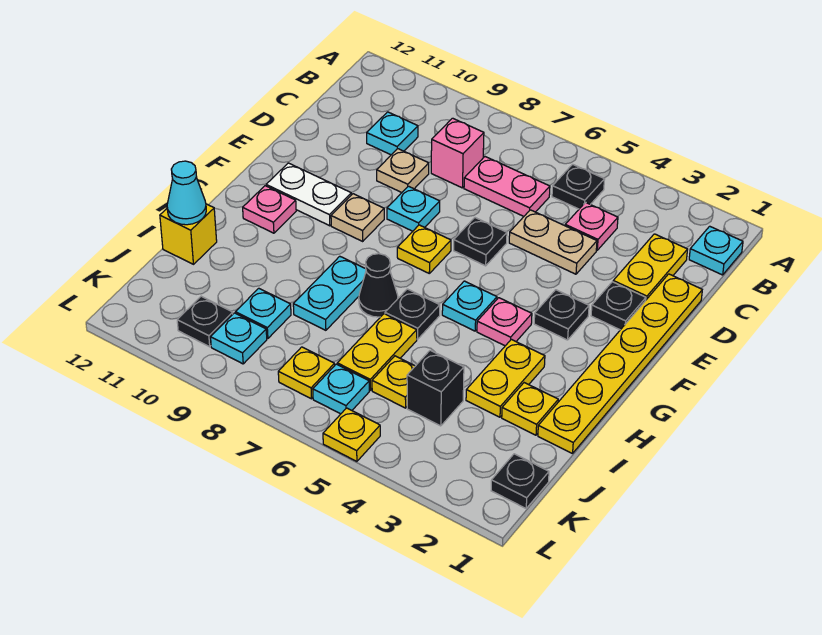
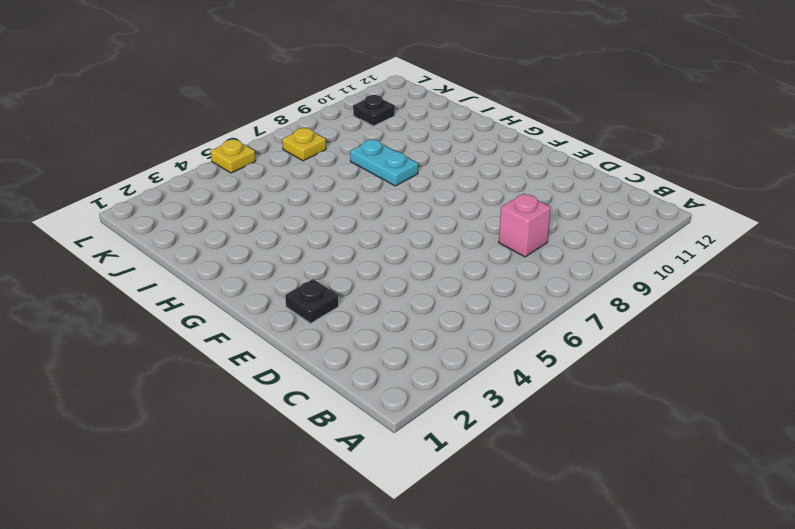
none -> cyan 1x1 plate [689,226,743,275]
none -> black 1x1 plate [552,164,605,209]
none -> yellow 1x2 plate [613,234,688,300]
none -> pink 1x1 plate [565,202,618,250]

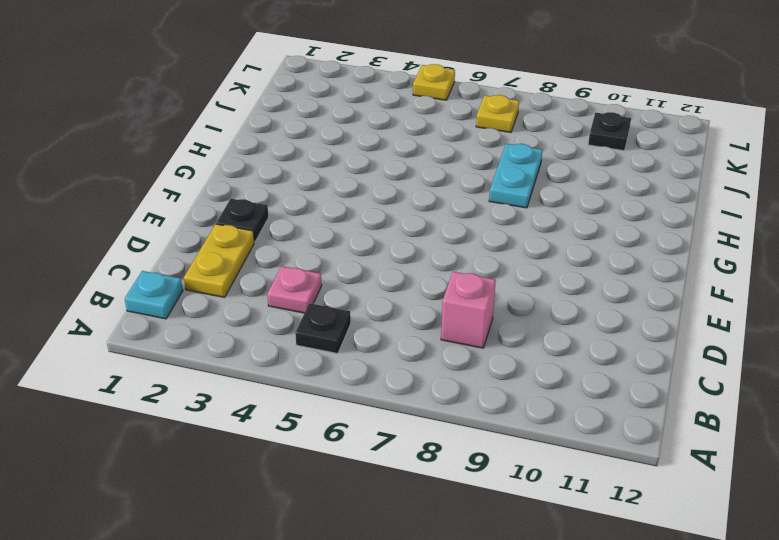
none -> pink 1x2 plate [464,157,550,216]
none -> cyan 1x1 plate [367,112,418,155]
none -> yellow 1x6 plate [538,274,702,454]
none -> tan 1x2 plate [509,210,597,274]

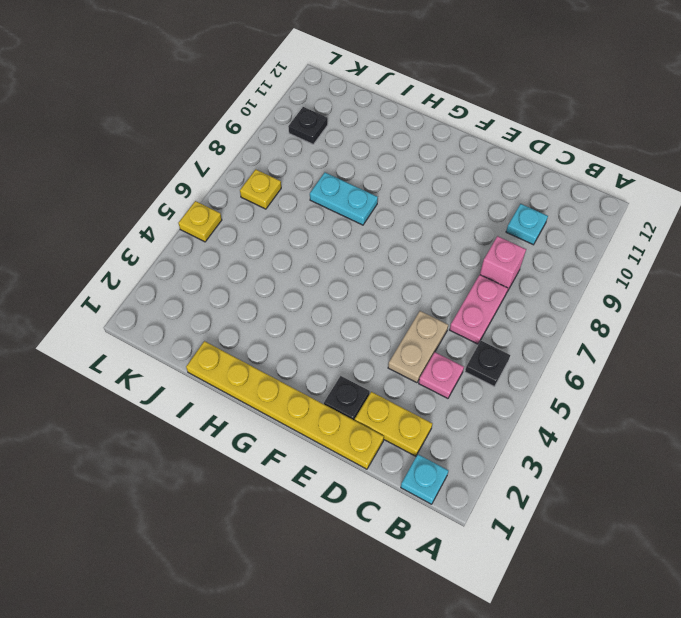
none -> tan 1x1 plate [377,149,429,192]
none -> black 1x1 plate [454,218,507,266]
none -> cyan 1x1 plate [387,186,440,231]
none -> black 1x1 plate [534,290,589,340]

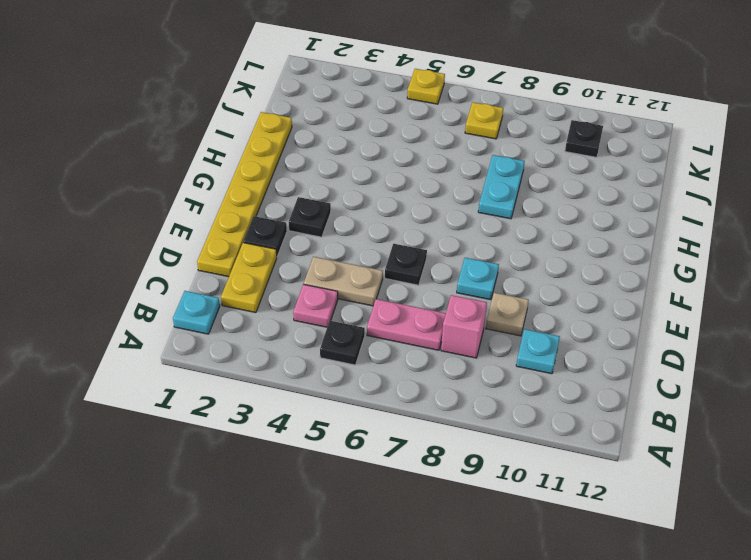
none -> yellow 1x1 plate [397,225,451,273]
none -> tan 1x1 plate [331,194,384,241]
none -> white 1x2 plate [266,163,351,226]
none -> pink 1x1 plate [477,298,532,346]

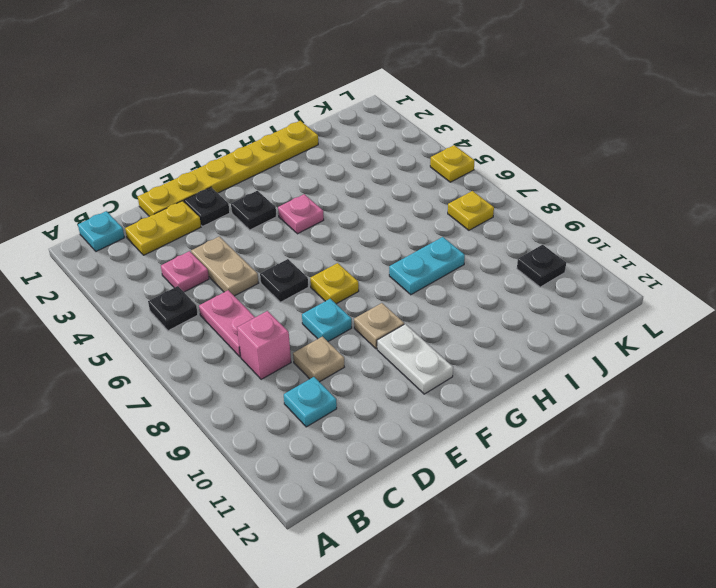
none -> cyan 1x1 plate [442,281,497,331]
none -> pink 1x1 plate [243,186,296,233]
none -> yellow 1x2 plate [466,339,545,417]
none -> black 1x1 plate [385,289,440,339]

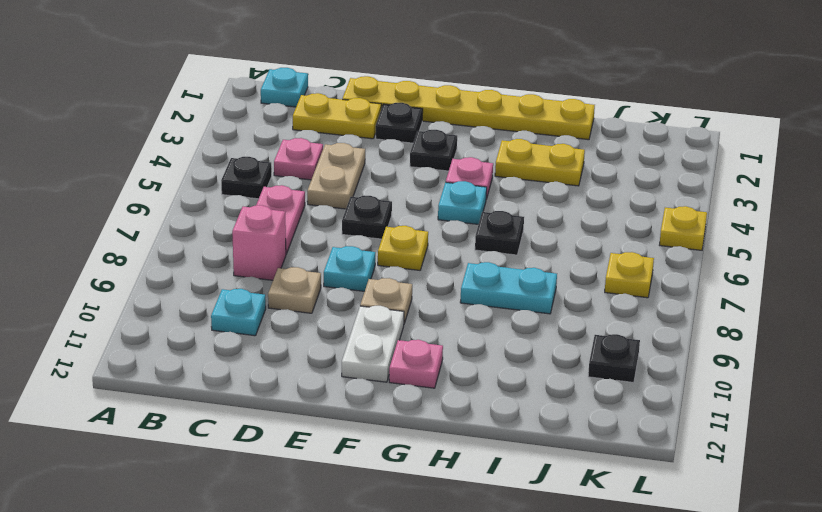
none -> black 1x1 cone [359,254,398,317]
none -> yellow 1x1 plate [502,383,558,435]
none -> yellow 1x2 plate [337,314,417,390]
none -> yellow 1x1 brick [160,204,217,264]

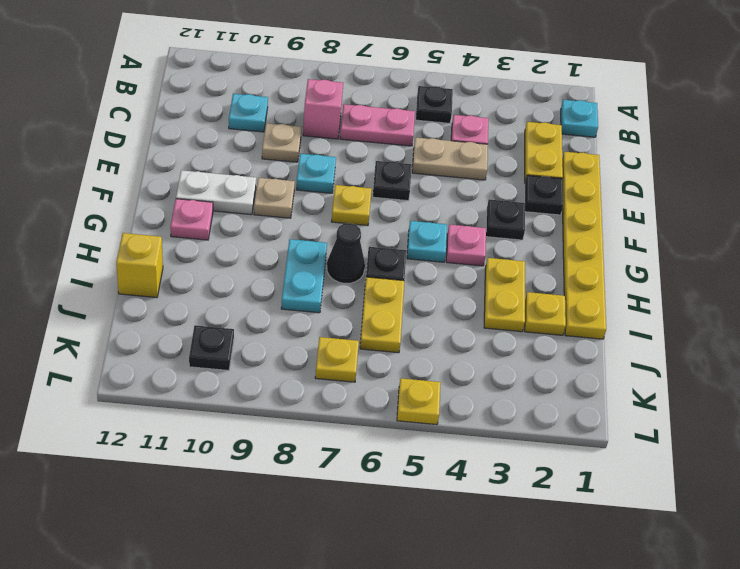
none -> black 1x1 brick [407,350,464,426]
none -> yellow 1x1 plate [372,356,415,408]
none -> cyan 1x1 plate [235,288,291,339]
none -> black 1x1 plate [491,454,549,508]

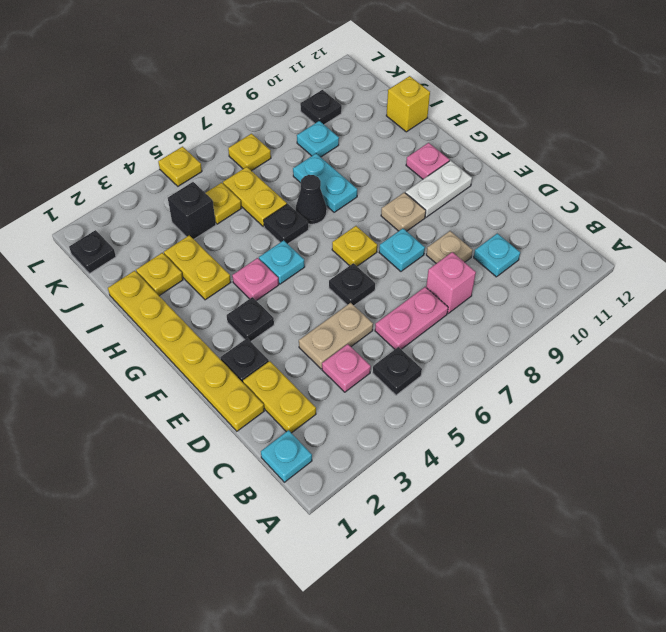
none -> cyan 1x1 plate [313,364,369,414]
none -> cyan 1x1 plate [211,313,267,364]
none -> cyan 1x1 cone [167,161,206,225]

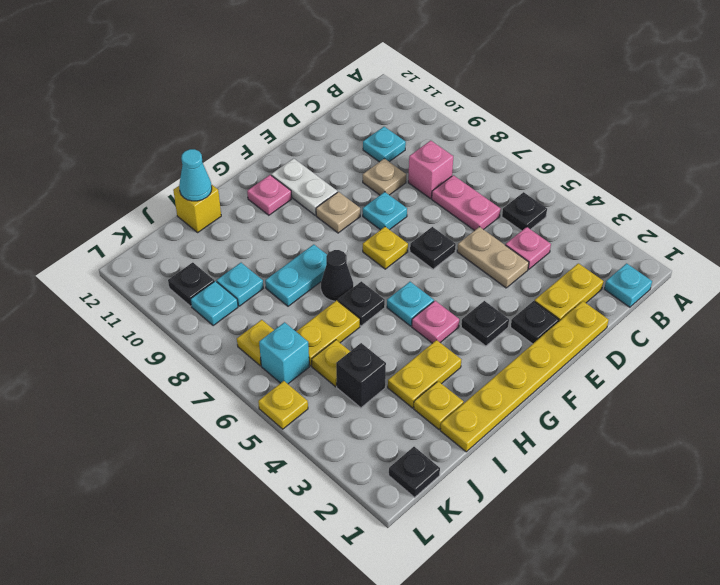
cyan 1x1 brick [259,322,309,384] -> cyan 1x1 plate [313,364,369,414]

